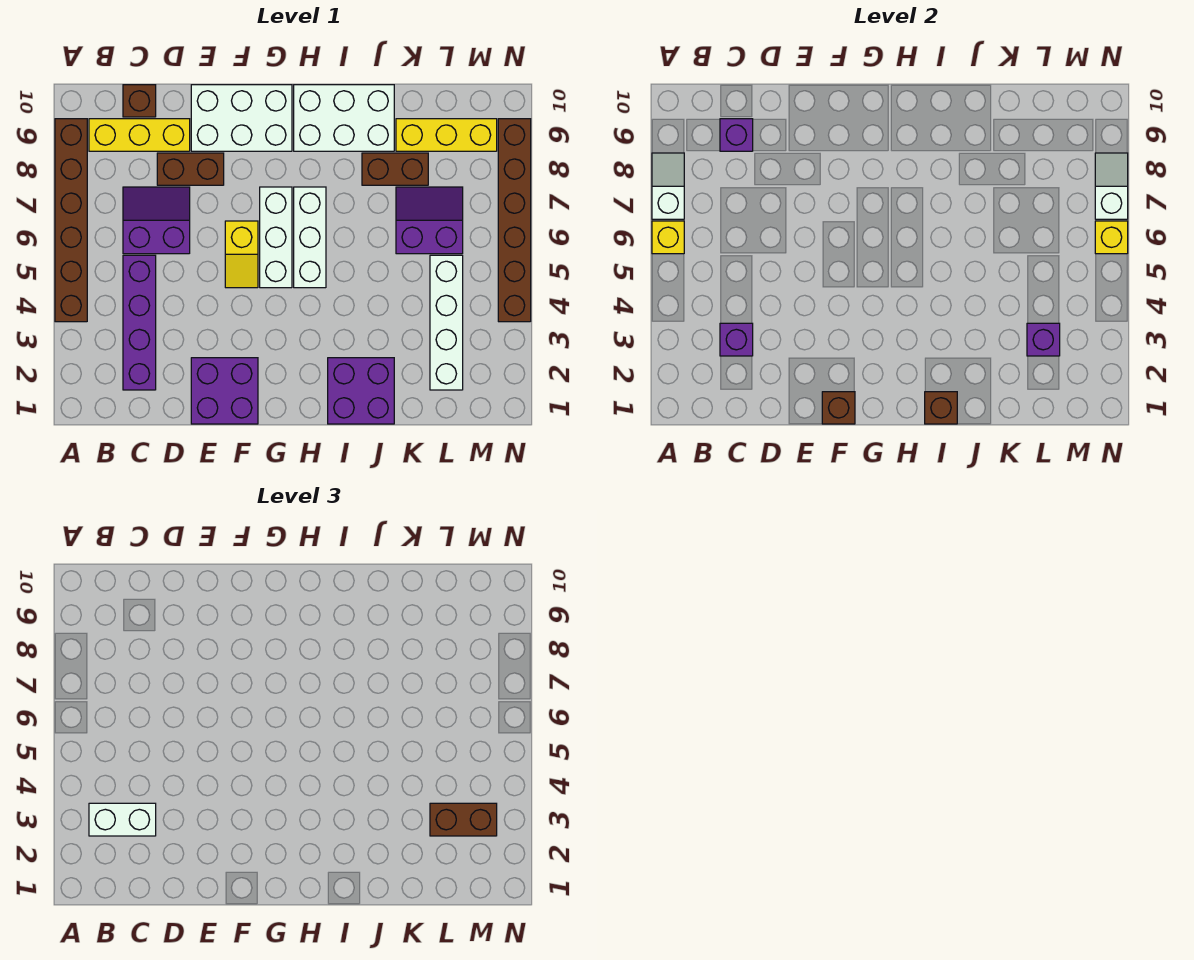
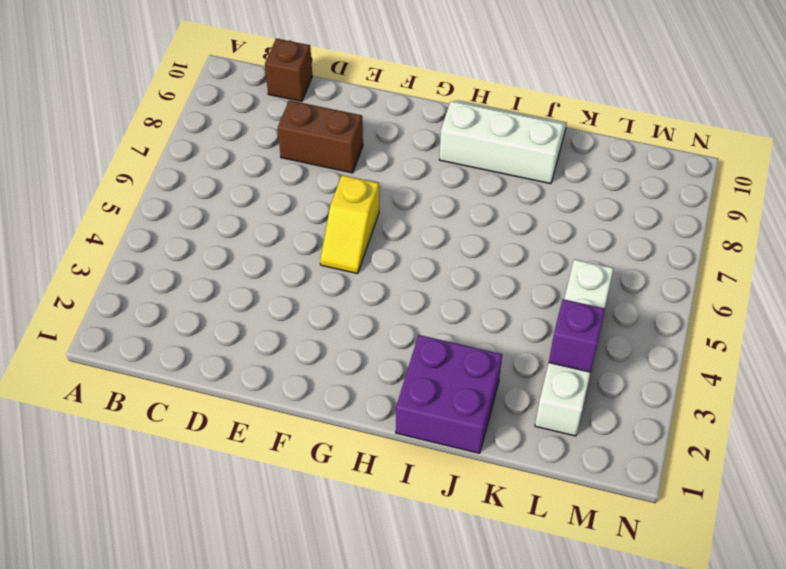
white 2x3 slope [439,100,567,184] -> white 2x3 brick [294,85,394,151]
none -> brown 1x6 brick [55,119,87,322]
none -> yellow 1x3 brick [89,119,190,151]
none -> purple 1x4 brick [123,255,156,390]

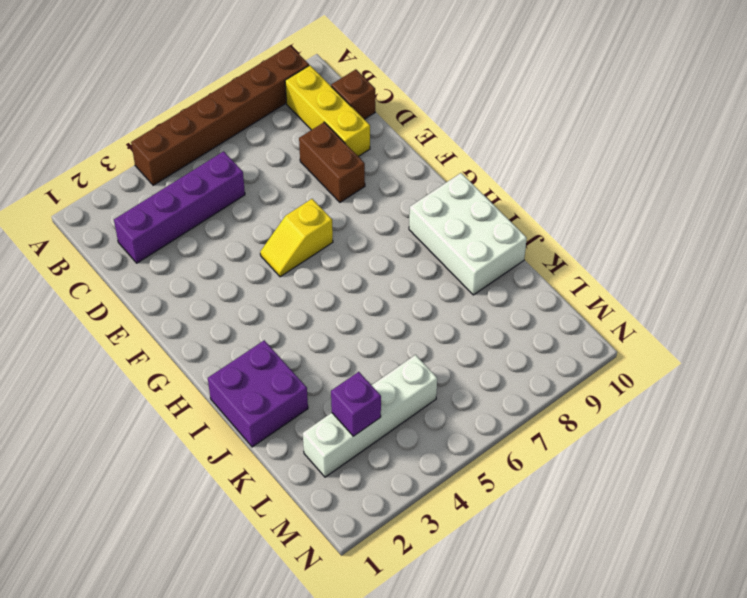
none -> purple 2x2 slope [123,187,190,254]
none -> purple 2x2 brick [191,358,258,424]
none -> white 2x3 brick [191,85,292,151]

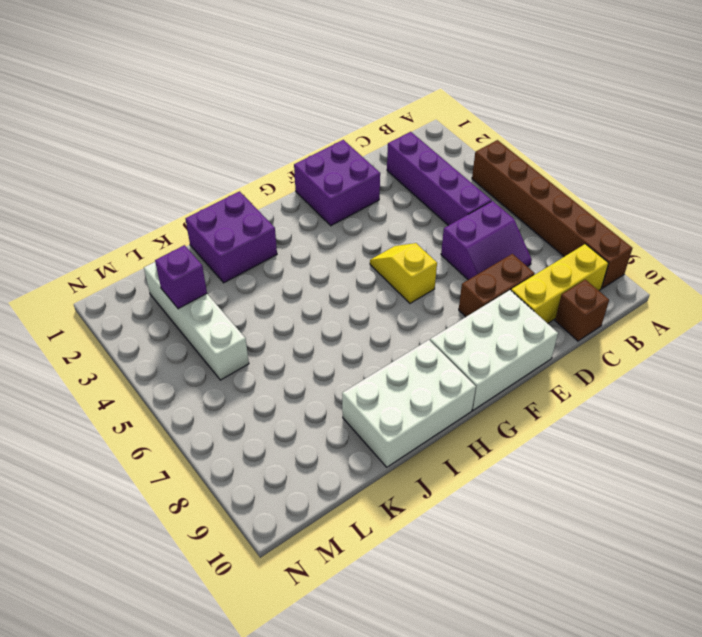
none -> white 1x3 brick [260,187,292,288]
none -> white 1x3 brick [294,187,326,288]
none -> brown 1x2 brick [362,153,428,185]

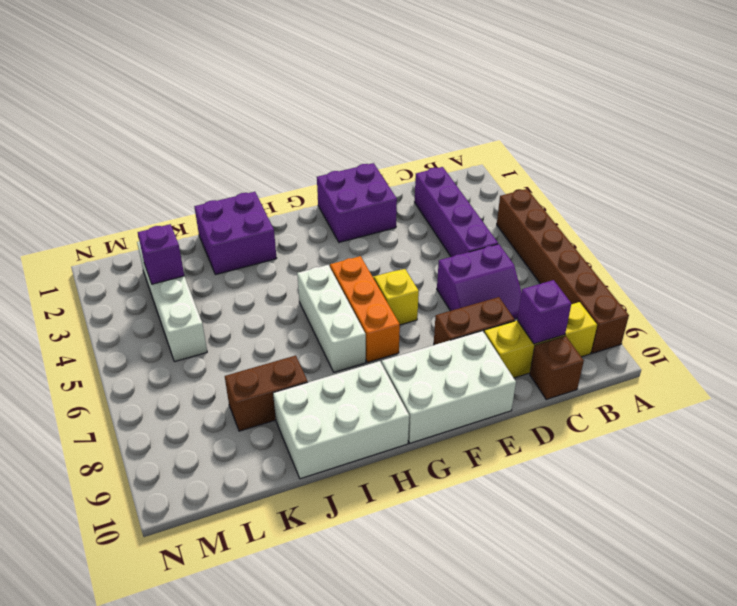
orange 1x3 brick [330,256,400,362] -> white 1x3 brick [260,187,292,288]
none -> purple 2x2 slope [396,187,463,254]
none -> yellow 1x3 brick [396,119,497,151]
none -> brown 1x6 brick [498,119,531,322]

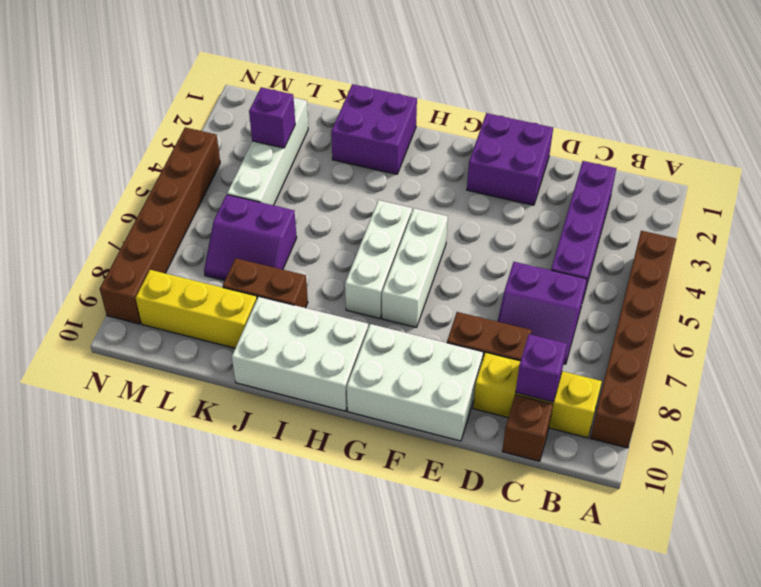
none -> yellow 1x2 slope [225,221,258,288]
none -> yellow 1x1 brick [652,221,684,254]
none -> white 1x2 slope [652,153,684,219]

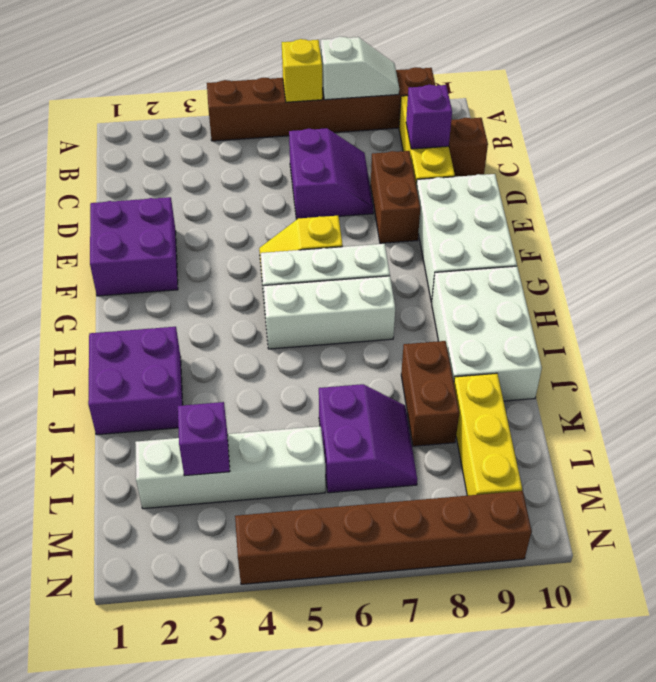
none -> purple 1x4 brick [123,255,156,390]
none -> purple 1x1 brick [720,323,753,356]
none -> brown 1x1 brick [822,392,855,424]

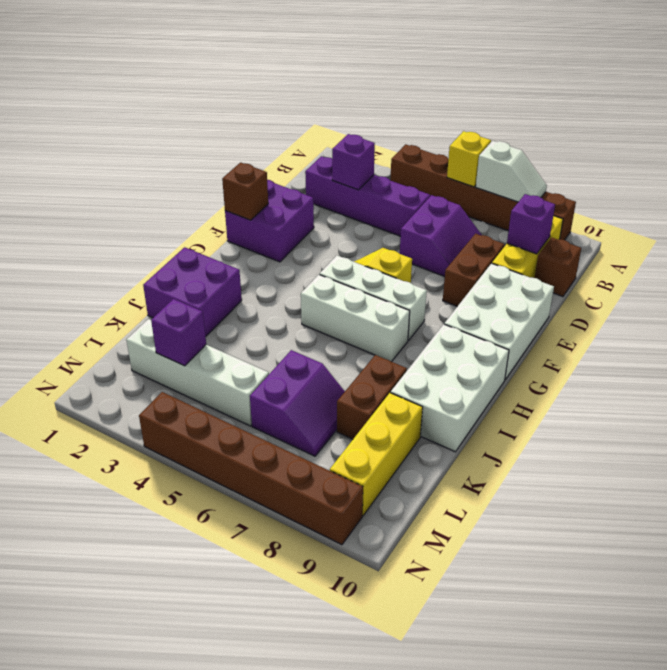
none -> brown 1x1 brick [925,392,957,424]
none -> yellow 1x1 brick [1095,221,1128,254]
none -> white 1x2 slope [1095,153,1128,219]

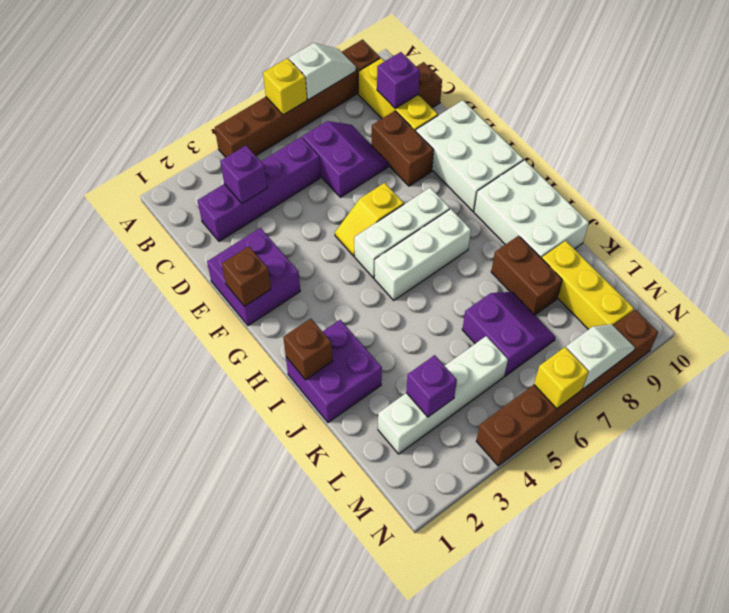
none -> white 1x2 brick [89,803,156,836]
none -> brown 1x2 brick [430,803,497,836]

